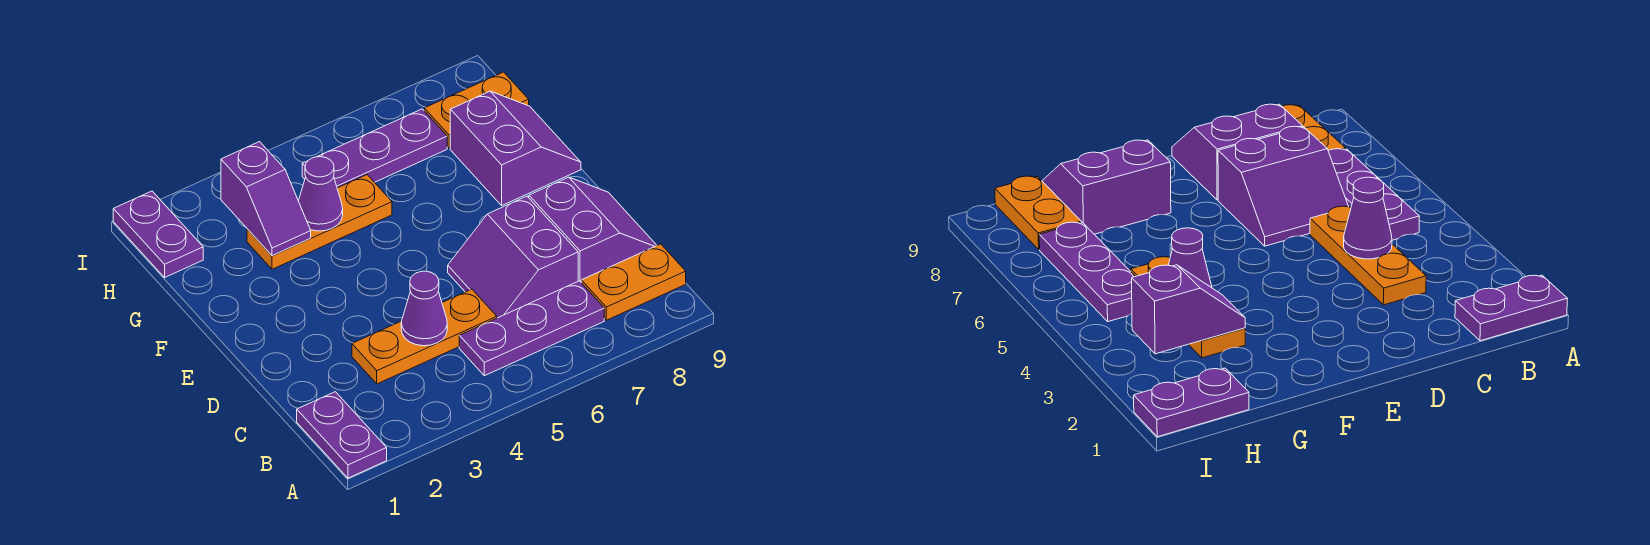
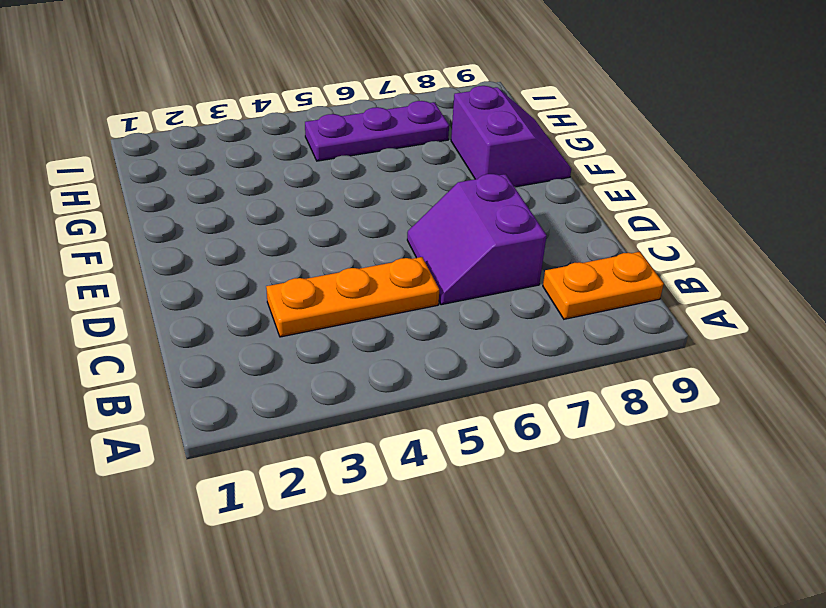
none -> purple 1x2 plate [297,392,387,478]
none -> purple 1x3 plate [459,281,604,376]
none -> purple 2x2 slope [529,177,657,282]

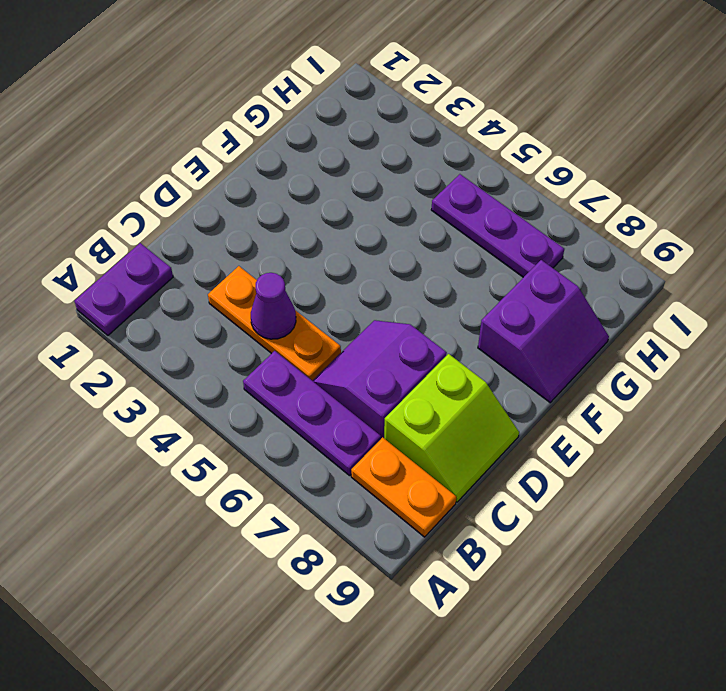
lime 2x2 slope [384,354,519,502] -> purple 2x2 slope [529,177,657,282]
none -> orange 1x3 plate [247,175,392,269]
none -> purple 1x2 plate [113,191,203,277]
none -> orange 1x2 plate [424,72,529,148]

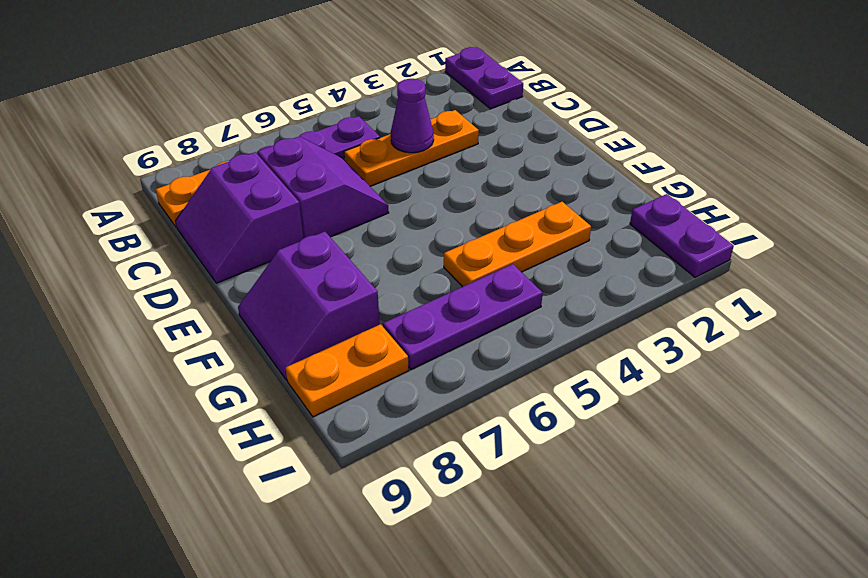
none -> purple 1x2 slope [221,142,311,256]
none -> purple 1x1 cone [298,157,343,231]

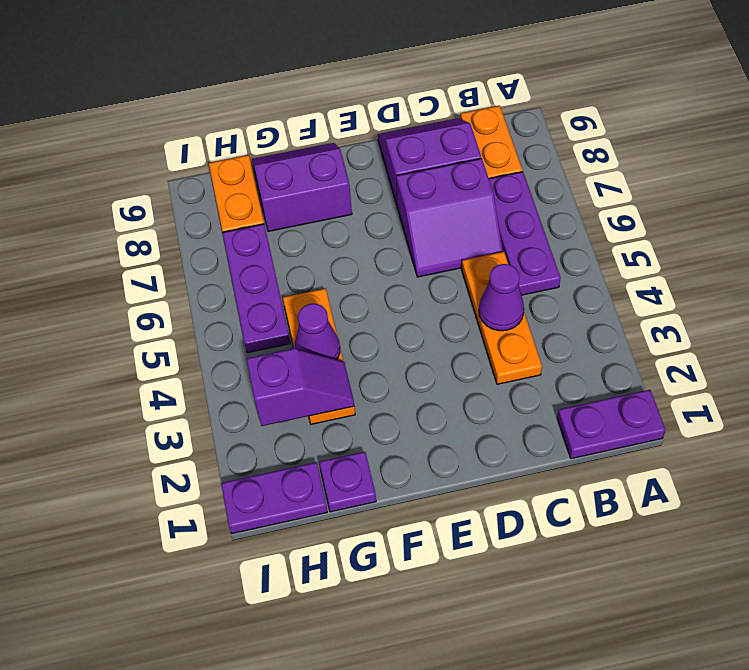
purple 1x1 plate [319,452,376,512] -> none

